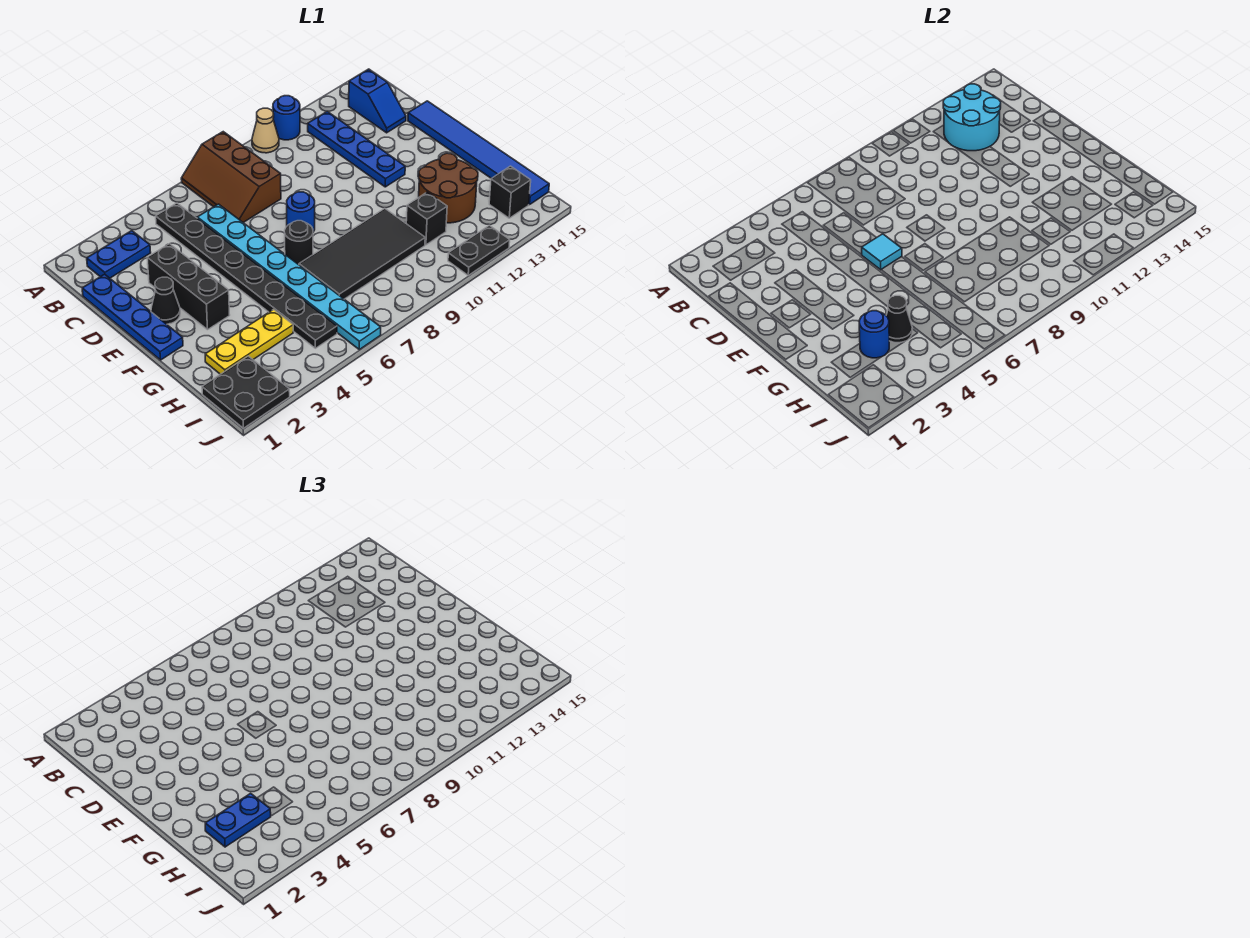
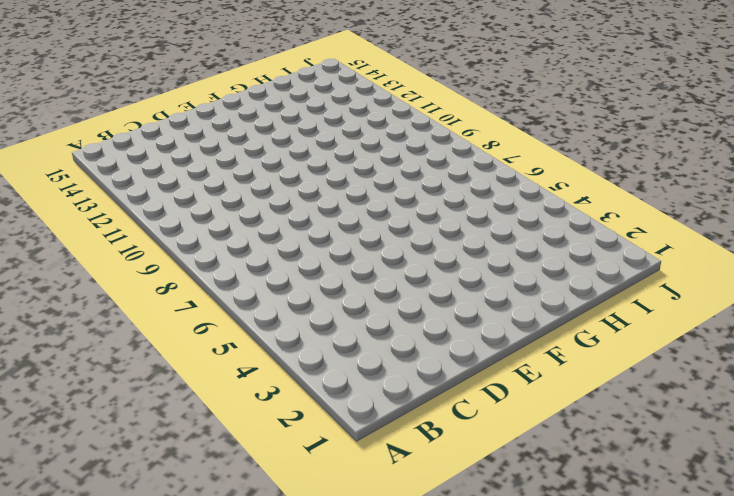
none -> brown 2x3 slope [181,132,281,223]
none -> tan 1x1 cone [252,108,279,153]
none -> blue 1x1 round brick [273,96,300,140]

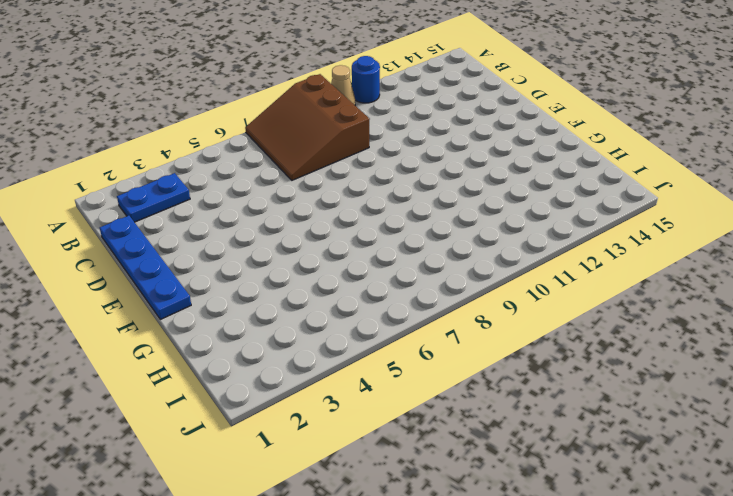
brown 3x3 slope [245,74,370,180] -> brown 2x3 slope [181,132,281,223]
none -> black 1x8 plate [156,203,337,348]
none -> blue 1x4 plate [308,111,405,187]
none -> blue 1x2 slope [349,69,406,133]

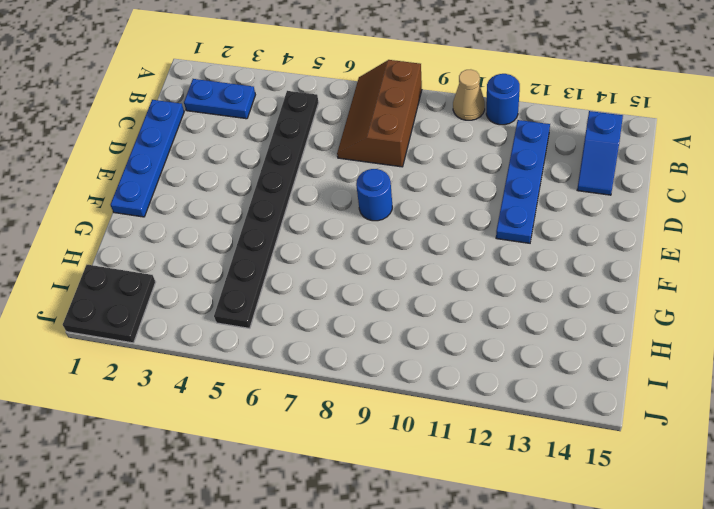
none -> cyan 1x8 plate [197,204,381,349]
none -> black 1x3 brick [147,244,230,330]
none -> blue 1x6 tile [408,101,549,205]

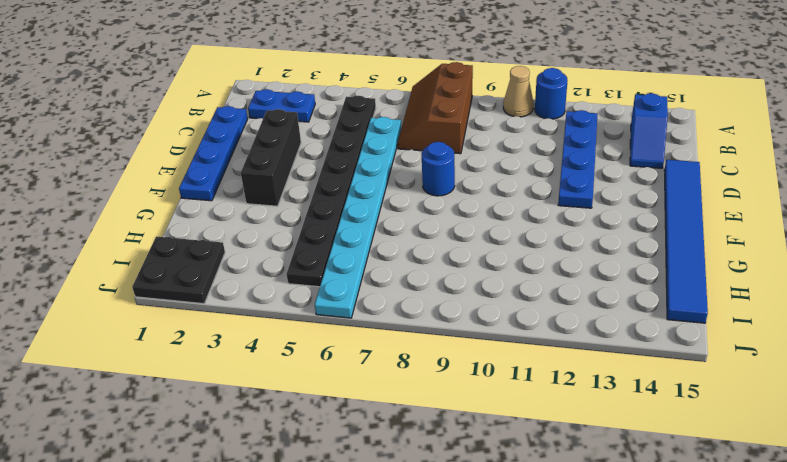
none -> black 1x1 cone [151,277,180,324]
none -> black 1x1 round brick [285,221,313,265]
none -> black 2x4 tile [299,208,425,299]

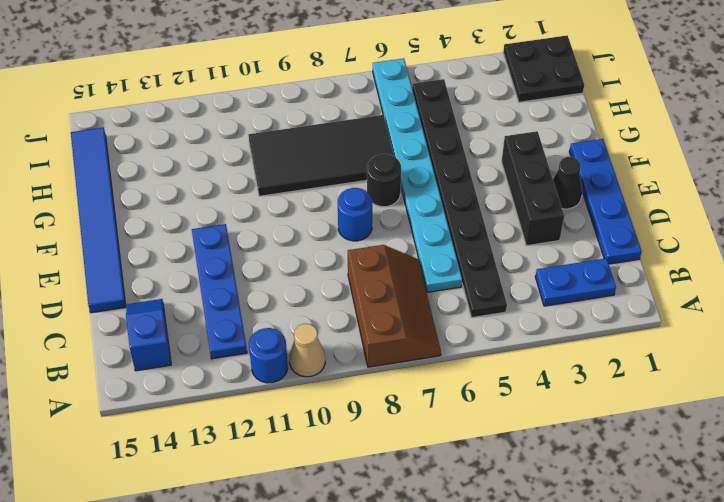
none -> brown 2x2 round brick [419,153,478,223]
none -> yellow 1x3 plate [205,309,293,374]
none -> black 1x1 brick [406,192,447,245]

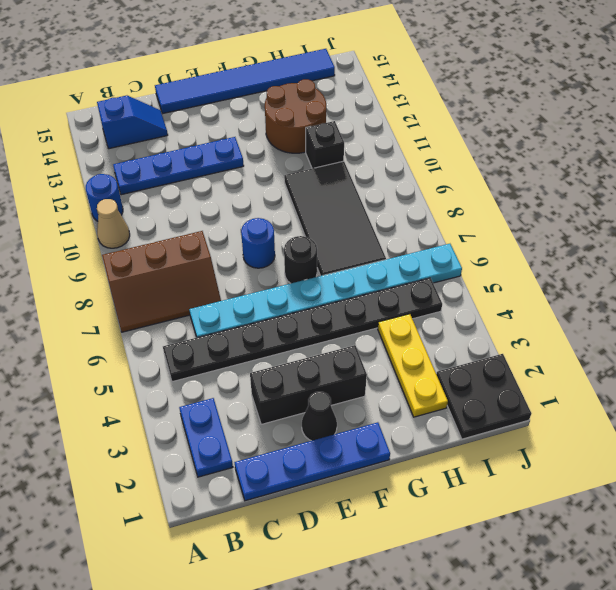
none -> black 1x1 brick [489,166,531,218]
none -> black 1x2 plate [448,225,510,275]
none -> cyan 2x2 round brick [943,84,1001,151]

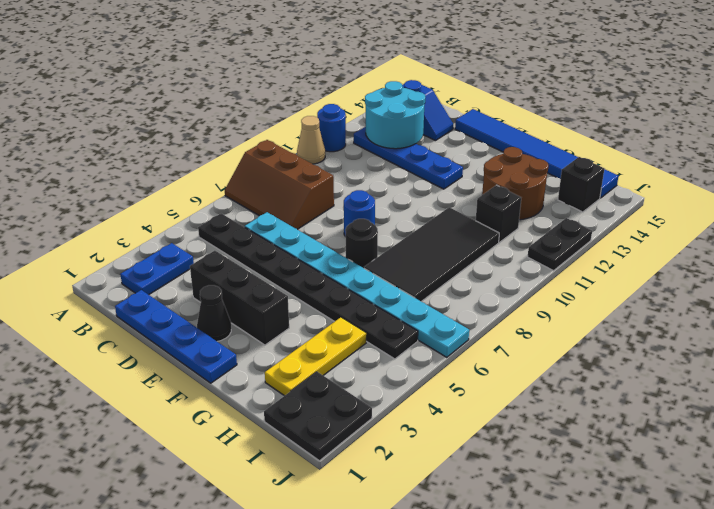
none -> cyan 1x1 tile [862,234,902,270]
none -> blue 1x1 round brick [859,311,889,358]
none -> black 1x1 cone [886,296,912,343]

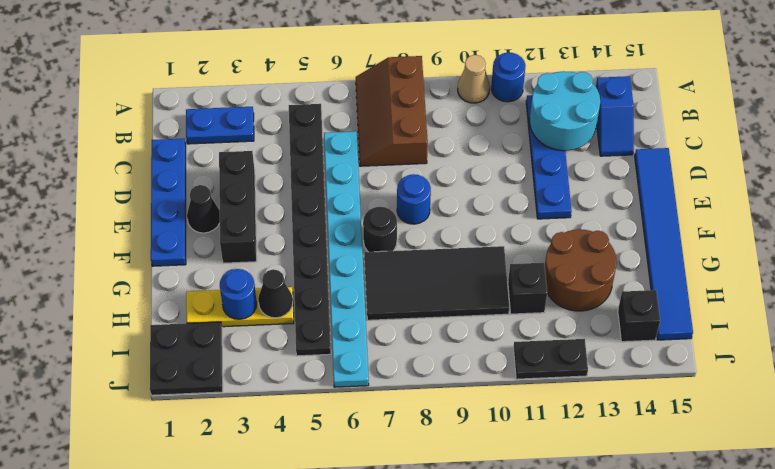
none -> cyan 1x1 tile [862,234,902,270]
none -> blue 1x2 plate [205,793,271,847]

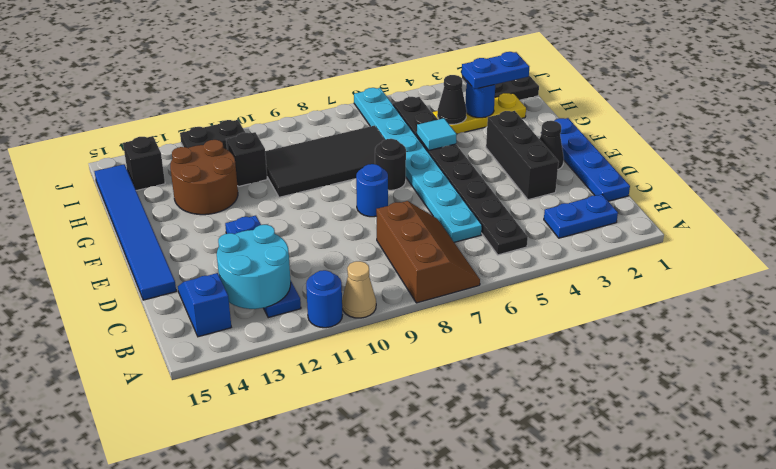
cyan 1x1 tile [417,118,457,150] -> cyan 1x1 tile moved to [862,234,902,270]

